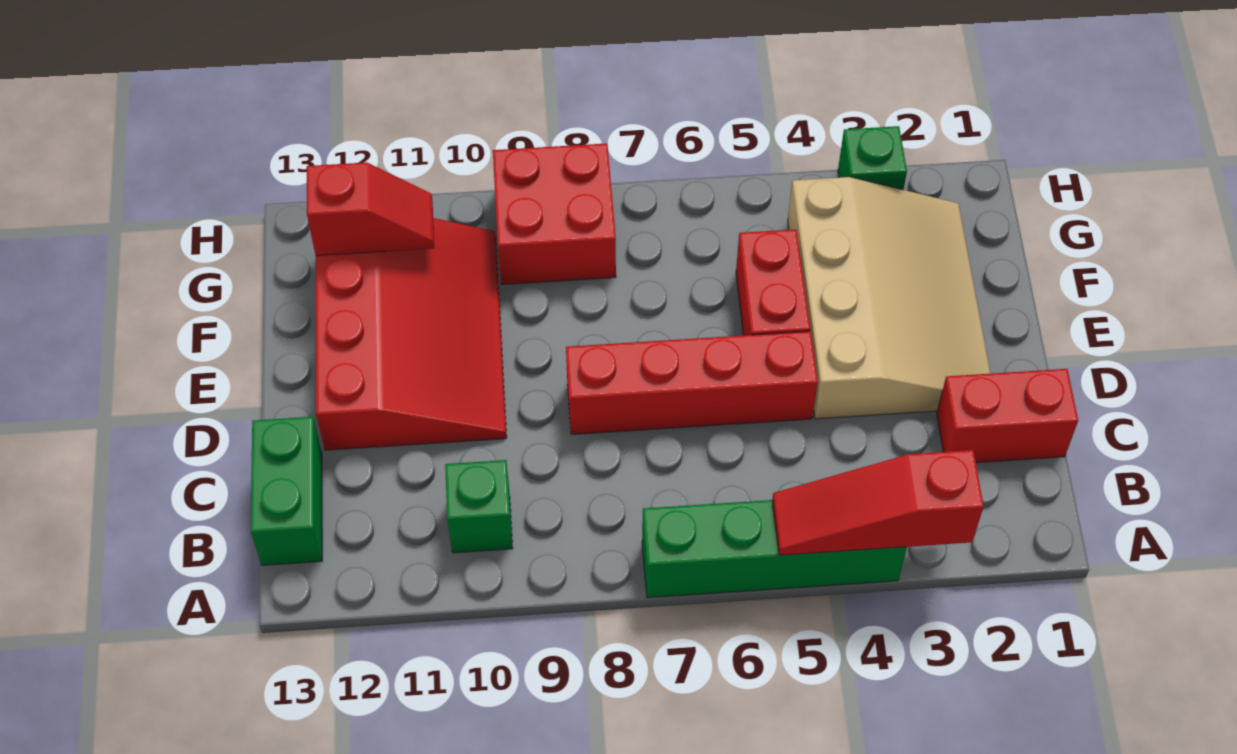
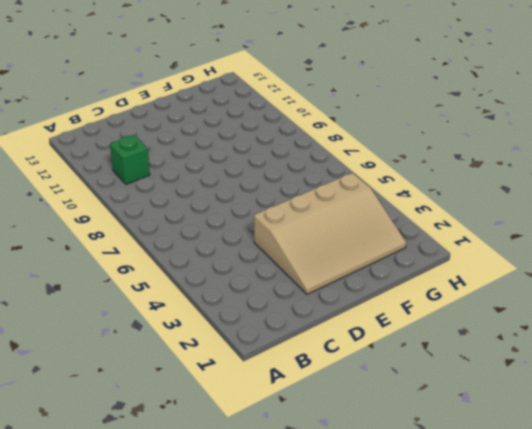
none -> green 1x4 brick [642,500,907,598]
none -> green 1x2 brick [251,417,322,565]
none -> red 1x2 brick [937,369,1078,463]

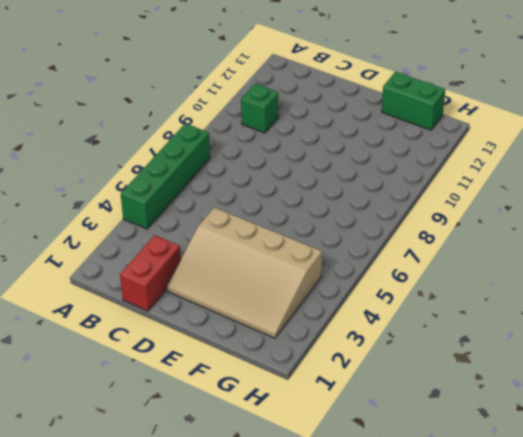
green 1x2 brick [382,72,445,130] -> green 1x2 brick moved to [251,417,322,565]
none -> red 1x4 brick [566,331,818,434]
none -> red 3x4 slope [316,218,507,450]
none -> red 1x2 brick [736,229,810,335]

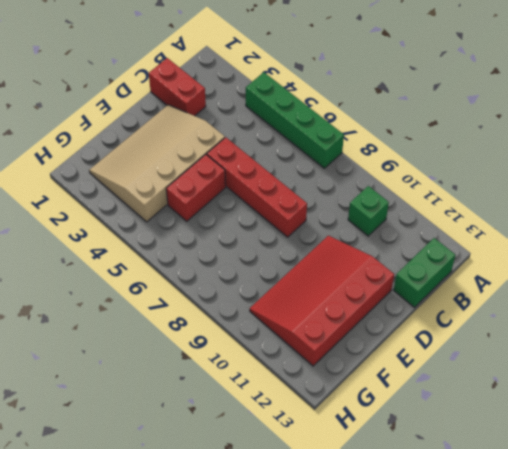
none -> red 2x2 brick [493,143,616,285]
none -> green 1x1 brick [838,126,907,190]
none -> red 1x3 slope [772,450,984,555]

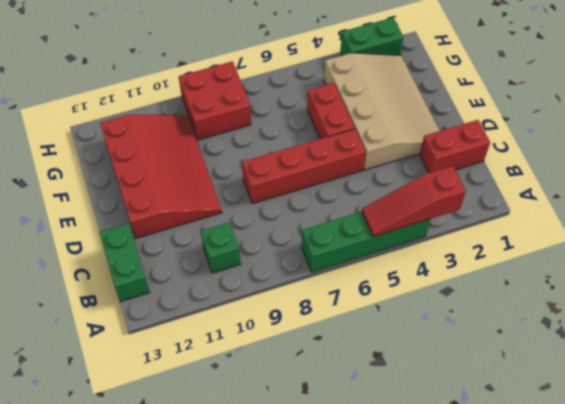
green 1x2 brick [340,18,404,55] -> green 1x1 brick [838,126,907,190]
none -> red 1x2 slope [307,162,434,256]

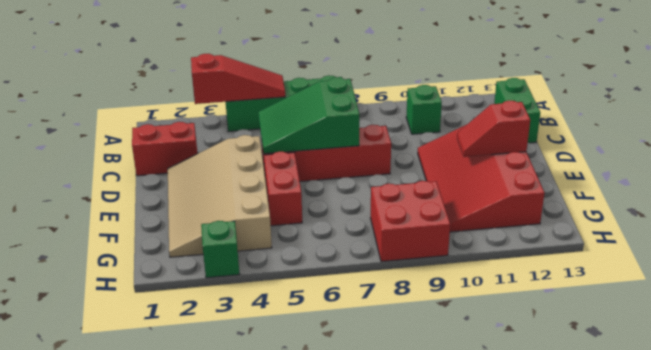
green 2x3 slope [258,77,359,154] -> none
red 1x2 slope [457,101,530,157] -> red 1x2 slope moved to [307,162,434,256]

